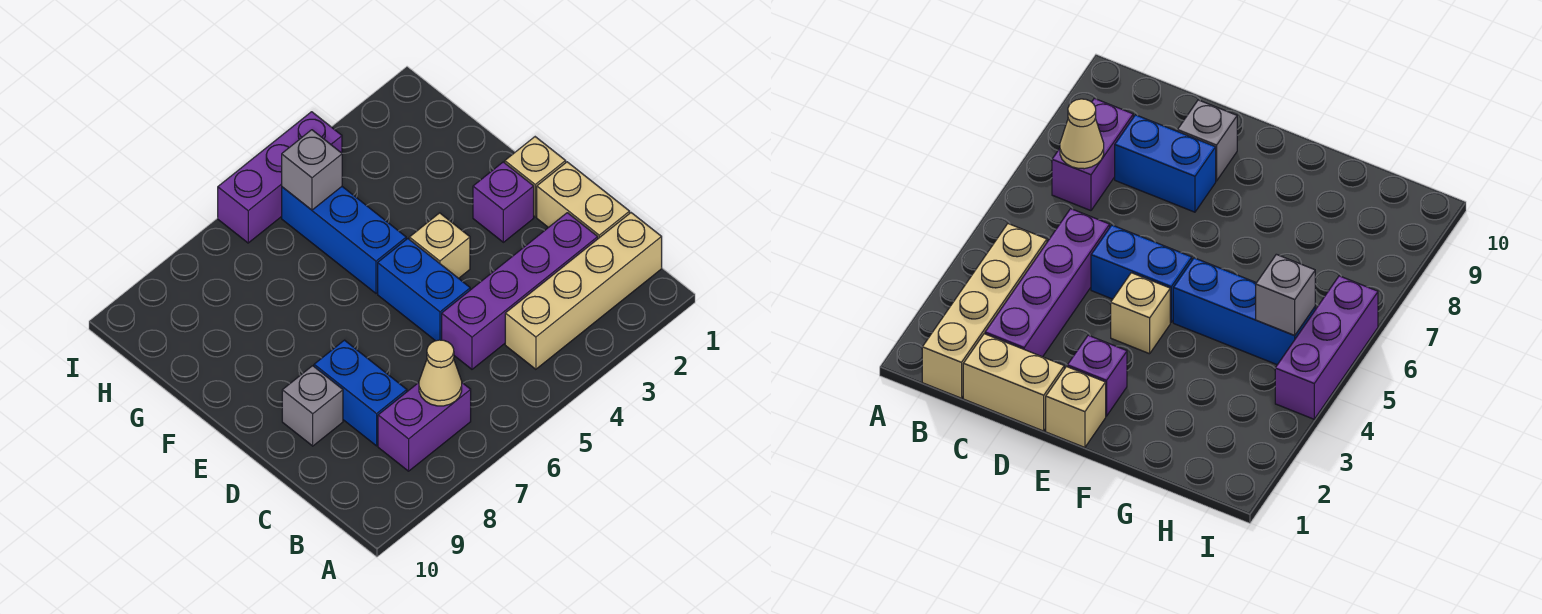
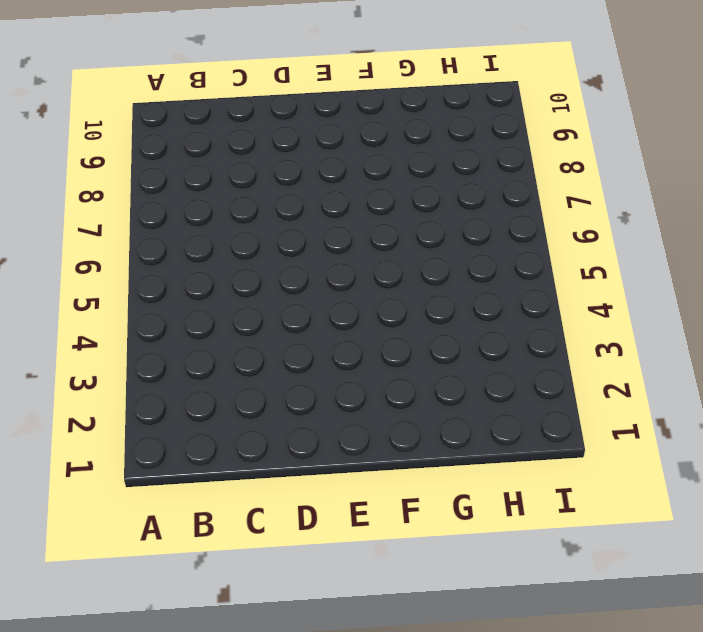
none -> tan 1x4 brick [505,213,662,369]
none -> purple 1x2 brick [378,383,471,471]
none -> tan 1x2 brick [537,162,630,238]

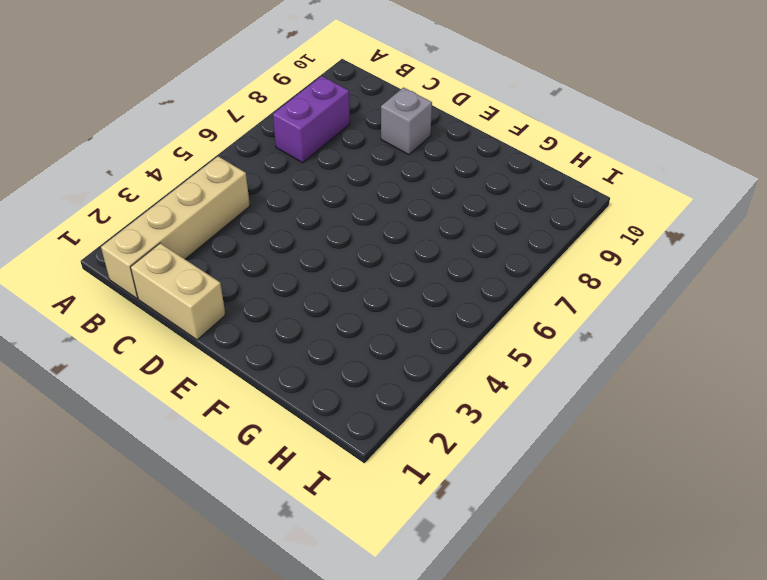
none -> purple 1x4 brick [442,213,598,369]
none -> blue 1x2 brick [314,340,407,446]
none -> blue 1x2 brick [378,239,470,341]

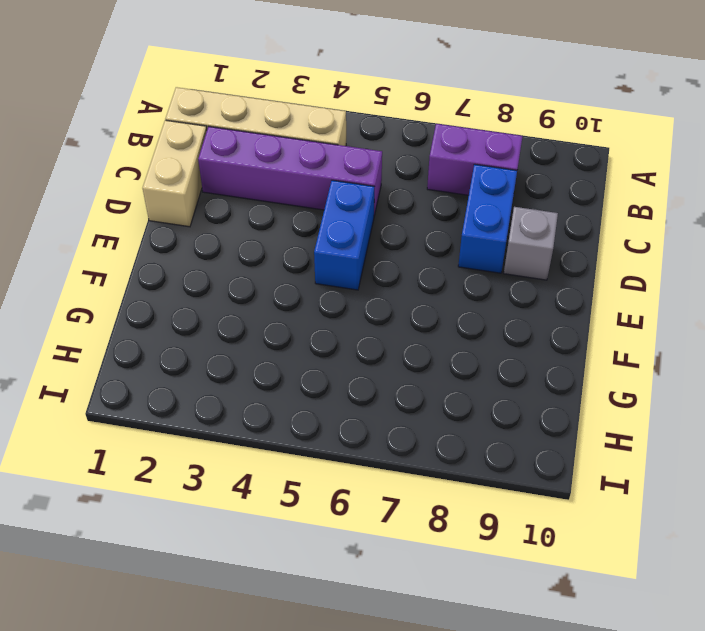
none -> tan 1x1 brick [505,137,566,217]
none -> purple 1x1 brick [473,162,534,242]
none -> tan 1x1 brick [409,213,470,278]

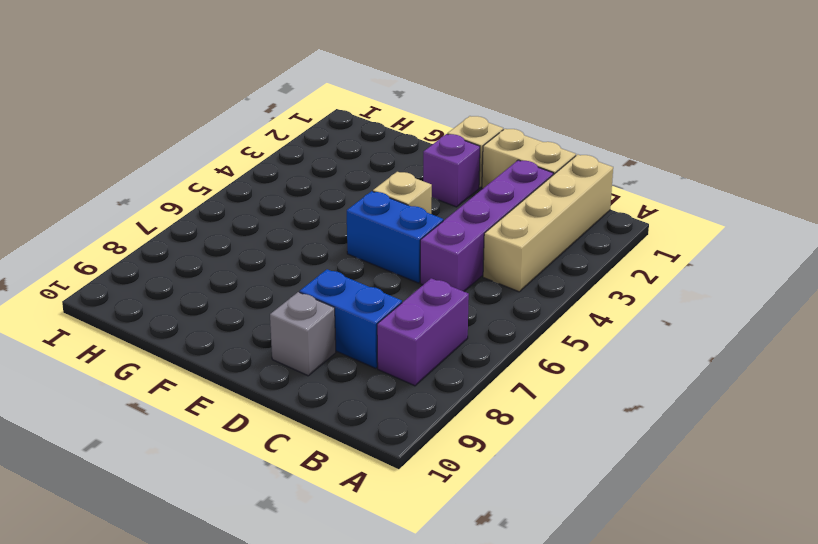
none -> blue 1x3 brick [282,187,406,293]
none -> purple 1x3 brick [218,112,342,243]
none -> tan 1x1 cone [419,340,462,406]

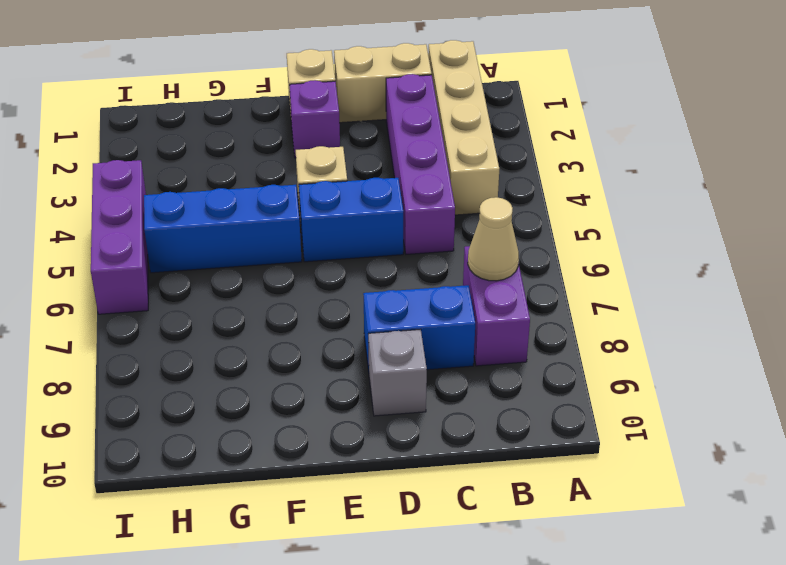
none -> grey 1x1 brick [282,130,342,210]

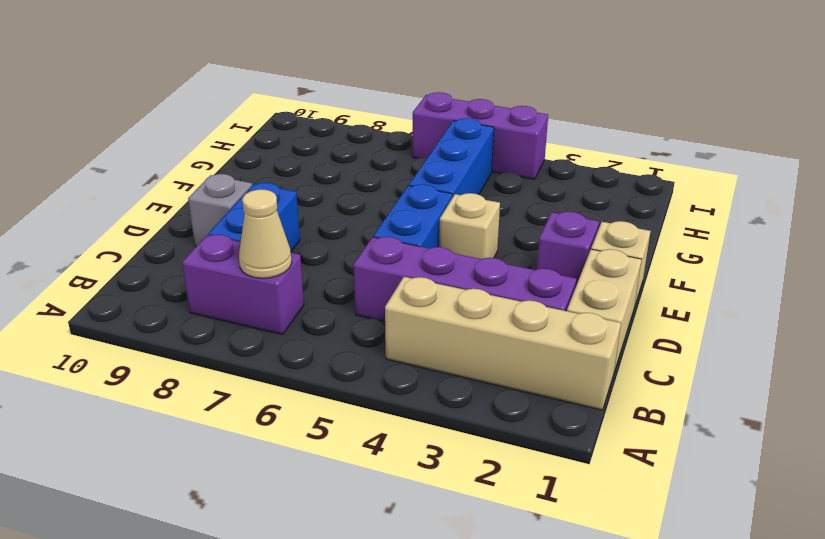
none -> grey 1x1 brick [282,130,342,210]

